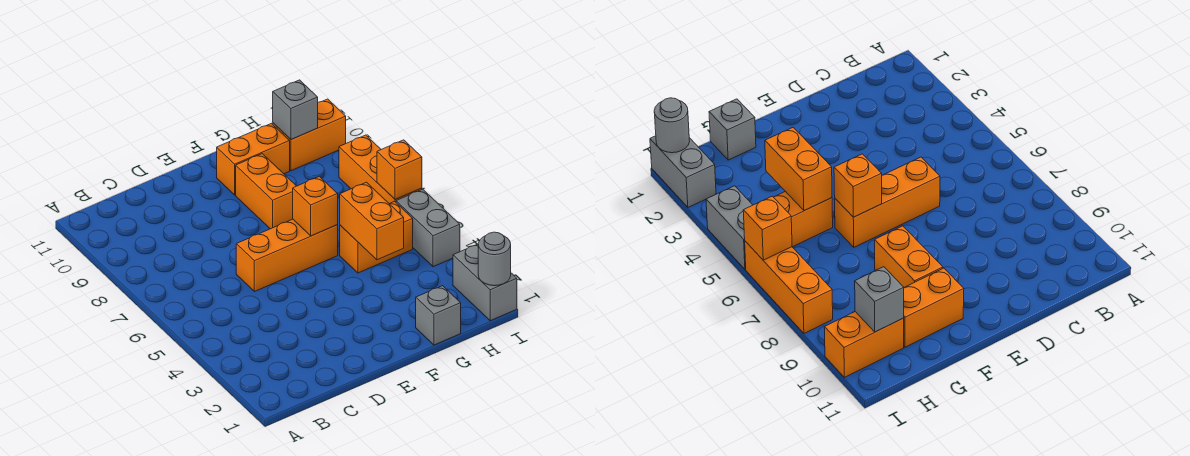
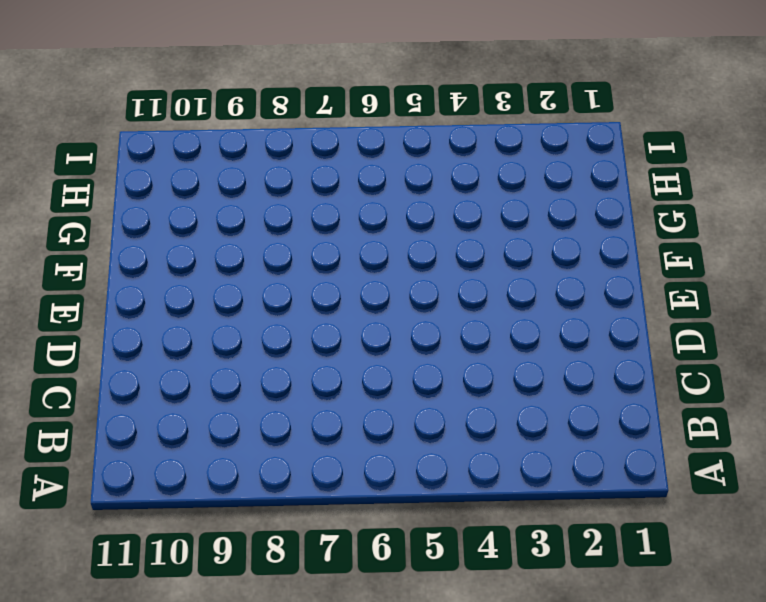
none -> orange 1x3 brick [236,219,338,292]
none -> orange 1x2 brick [236,154,296,229]
none -> orange 1x2 brick [216,123,290,195]

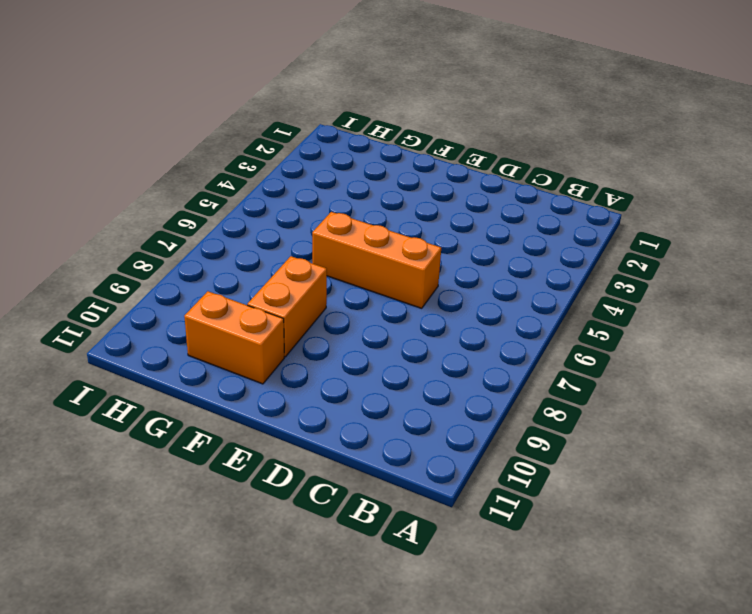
none -> grey 1x1 brick [416,286,461,345]
none -> orange 1x2 brick [340,201,413,273]
none -> orange 1x2 brick [273,99,346,171]

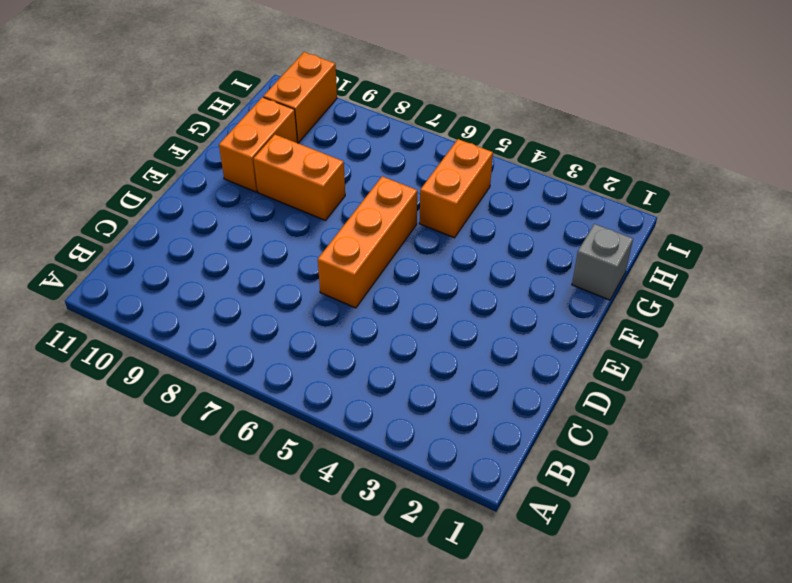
none -> grey 1x2 brick [453,244,517,321]
none -> grey 1x2 brick [396,189,460,267]
none -> orange 1x3 brick [339,135,422,204]

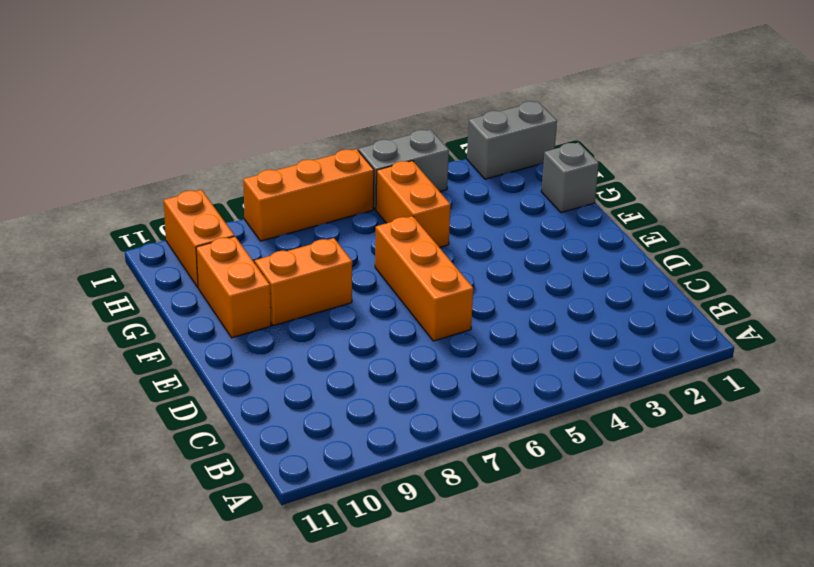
none -> orange 1x1 brick [293,176,338,236]
none -> orange 1x2 brick [340,182,404,260]
none -> grey 1x1 brick [273,80,318,140]

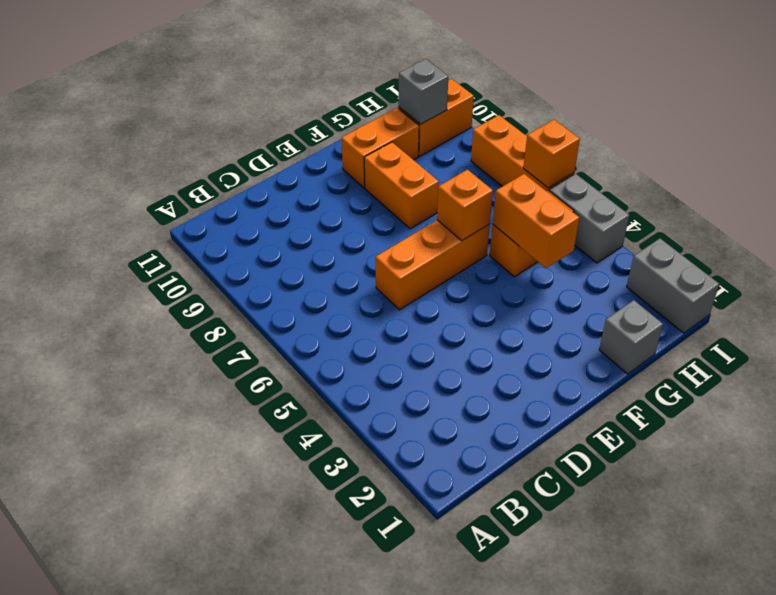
none -> grey 1x1 round brick [478,232,511,286]

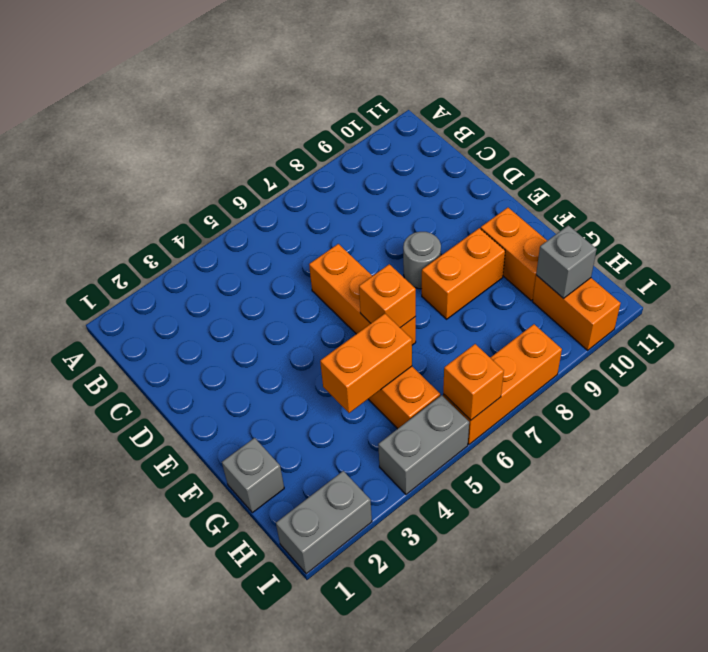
grey 1x1 round brick [403,232,441,289] -> grey 1x1 round brick moved to [478,232,511,286]

